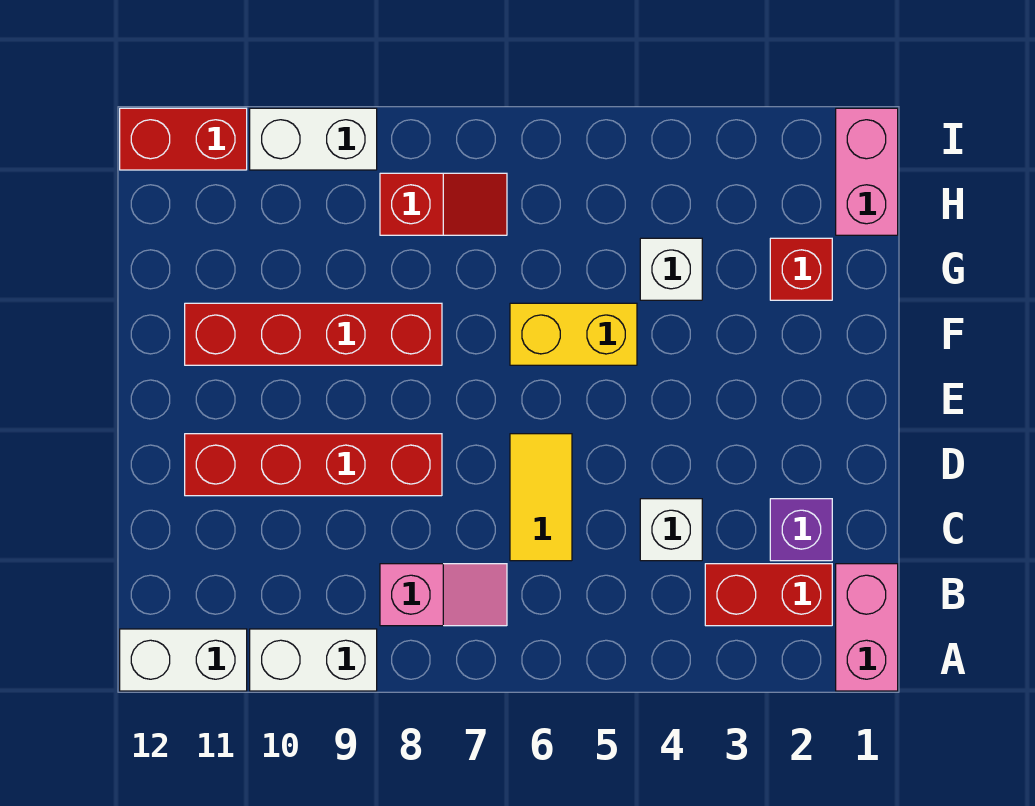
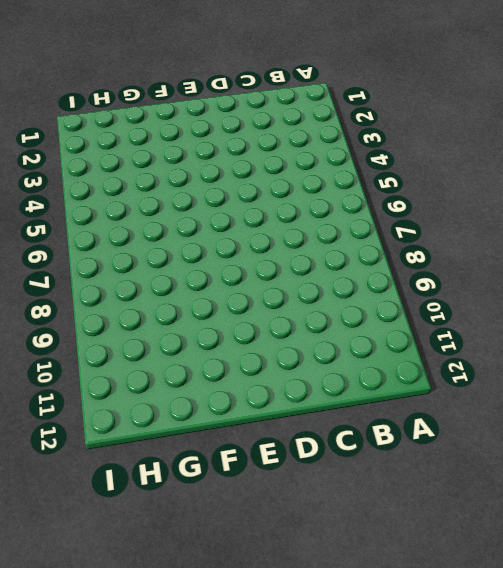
none -> pink 1x2 brick [836,564,898,691]
none -> white 1x2 brick [250,629,377,691]
none -> white 1x2 brick [120,629,247,691]

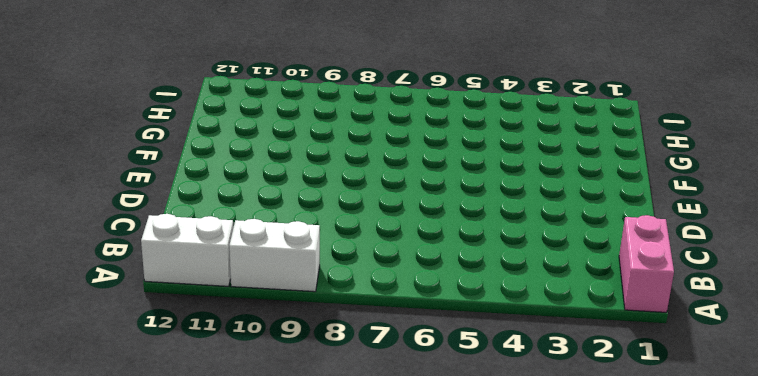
none -> red 1x2 brick [705,564,832,626]
none -> pink 1x2 slope [380,564,507,626]
none -> purple 1x1 brick [770,499,832,561]

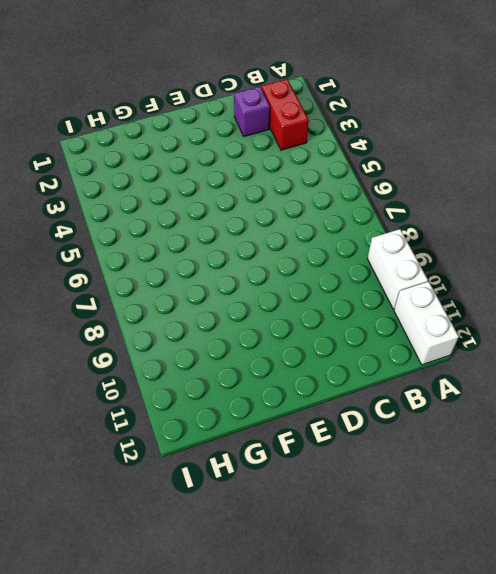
none -> pink 1x2 brick [836,564,898,691]
none -> pink 1x2 slope [380,564,507,626]
none -> white 1x1 brick [640,499,702,561]

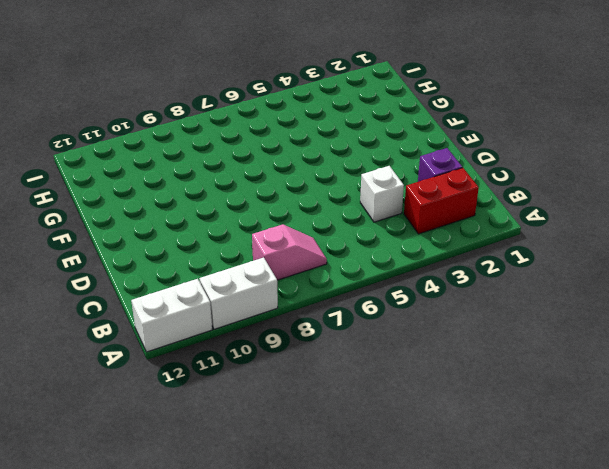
none -> pink 1x2 brick [836,564,898,691]
none -> yellow 1x2 tile [510,434,572,561]
none -> red 1x4 brick [185,434,442,496]

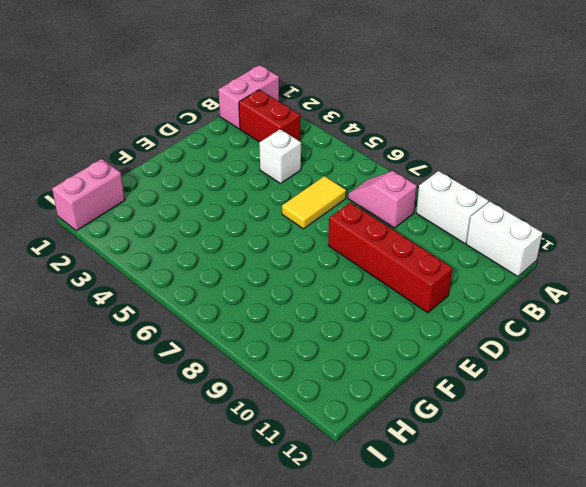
none -> purple 1x1 brick [770,499,832,561]
none -> yellow 1x2 brick [510,303,637,365]
none -> red 1x4 brick [185,303,442,365]

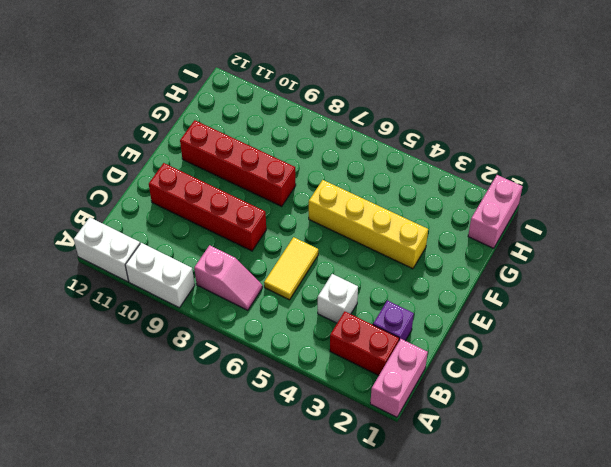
yellow 1x4 brick [309,180,428,269] -> yellow 1x2 brick [510,303,637,365]
none -> red 1x1 brick [770,238,832,300]
none -> white 1x1 brick [640,238,702,300]
none -> red 1x2 slope [380,173,507,235]

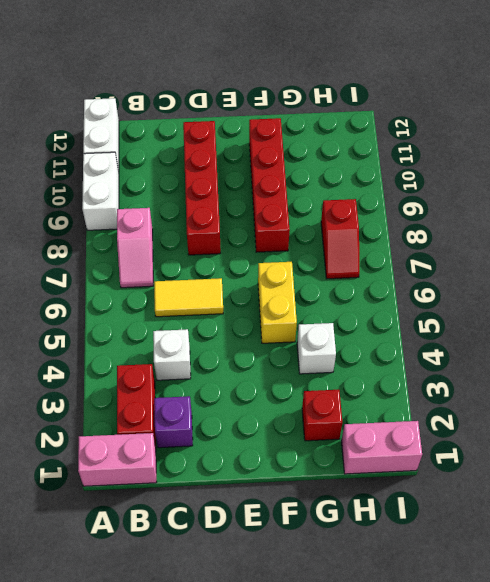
none -> white 1x2 brick [250,108,377,170]
none -> red 1x2 brick [120,108,247,170]

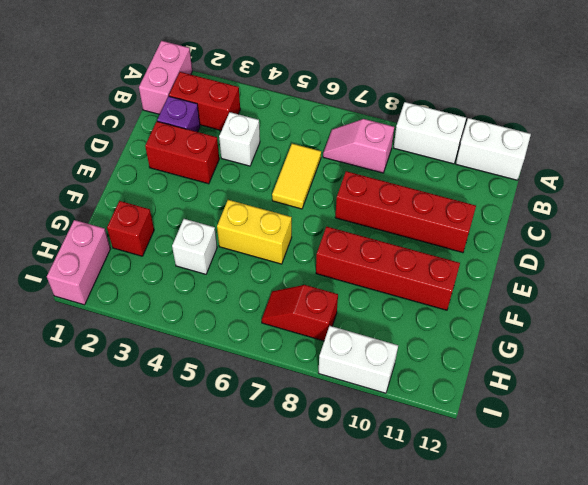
red 1x2 brick [145,121,219,184] -> red 1x2 brick moved to [120,108,247,170]

